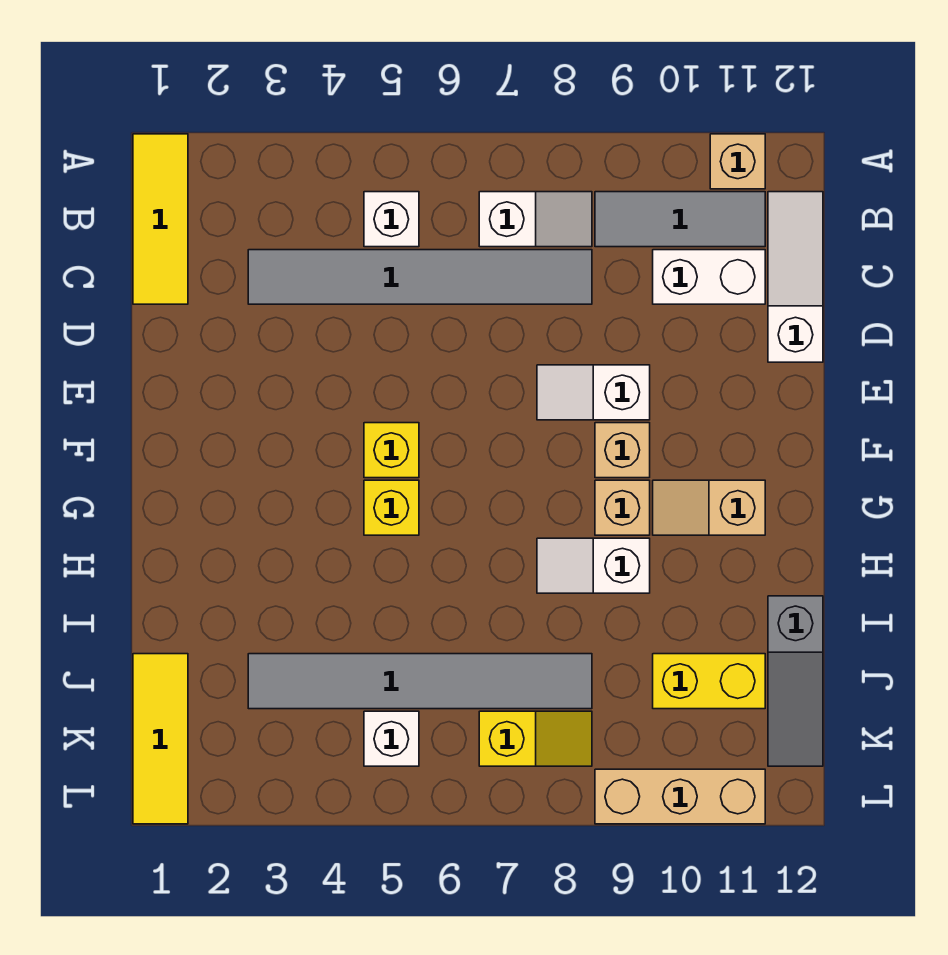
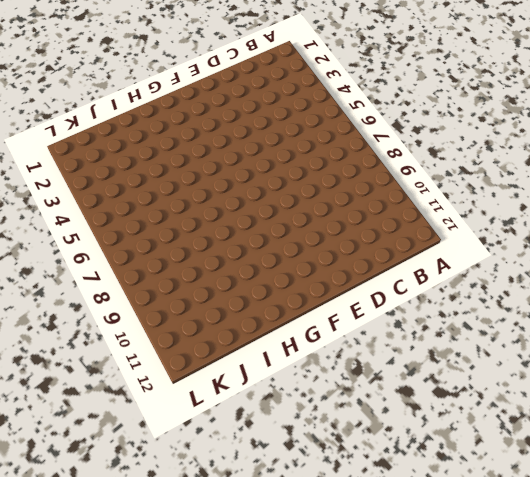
none -> yellow 1x3 tile [133,134,188,304]
none -> tan 1x1 brick [710,134,765,189]
none -> white 1x1 brick [364,192,419,247]

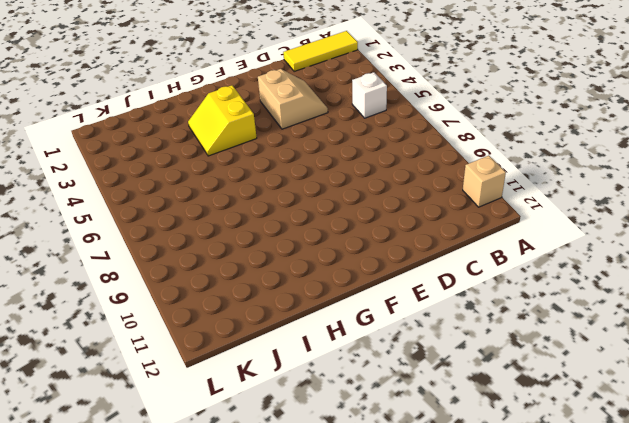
tan 2x2 slope [258,69,328,129] -> none
yellow 2x2 slope [188,85,257,156] -> none
none -> white 1x2 slope [479,192,592,247]
none -> grey 1x3 tile [595,192,765,247]
none -> white 1x3 slope [768,192,823,362]

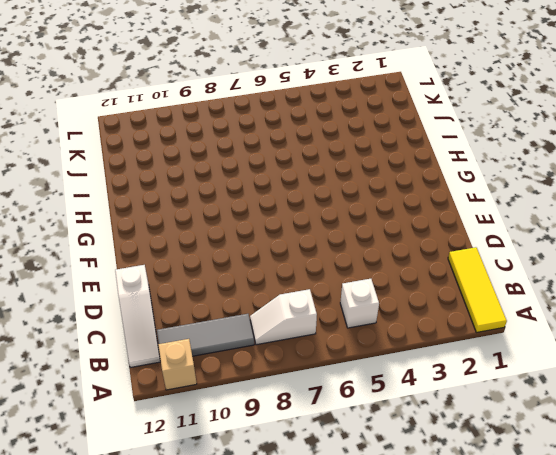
none -> grey 1x6 tile [248,250,592,304]
none -> white 1x2 brick [653,250,765,304]
none -> white 1x2 slope [537,365,650,420]

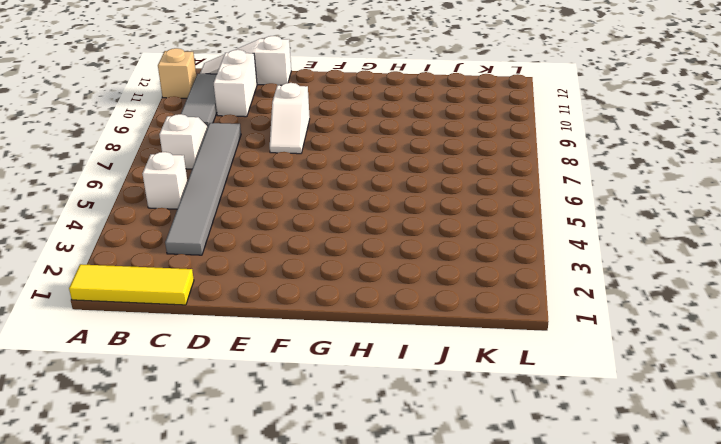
none -> yellow 1x1 brick [364,423,419,478]
none -> tan 1x1 brick [595,423,650,478]
none -> yellow 1x1 brick [364,480,419,535]

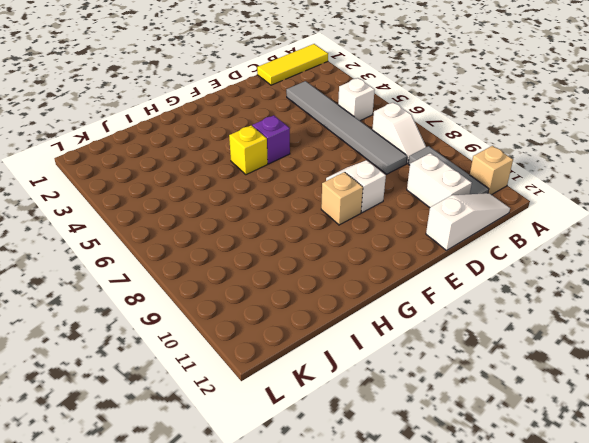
purple 1x1 brick [252,115,290,164] -> yellow 1x1 brick [364,423,419,478]
none -> tan 1x1 brick [595,480,650,535]
none -> tan 1x2 slope [653,480,765,535]
none -> white 1x2 slope [537,538,650,593]

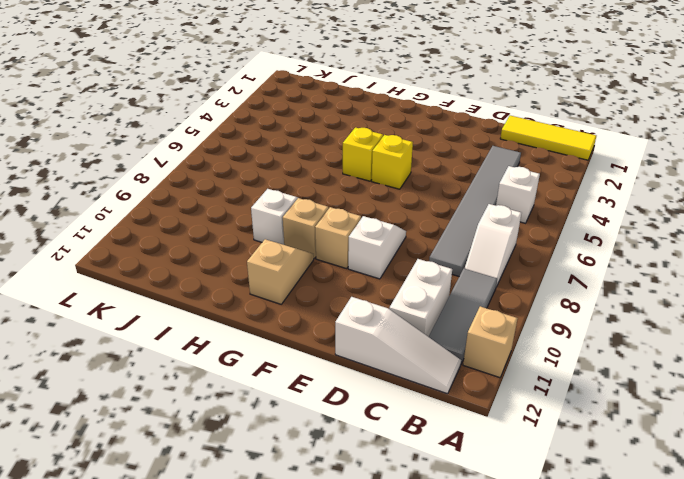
none -> grey 1x3 slope [768,596,823,766]
none -> yellow 1x3 tile [133,654,188,824]
none -> grey 1x6 tile [248,654,592,709]

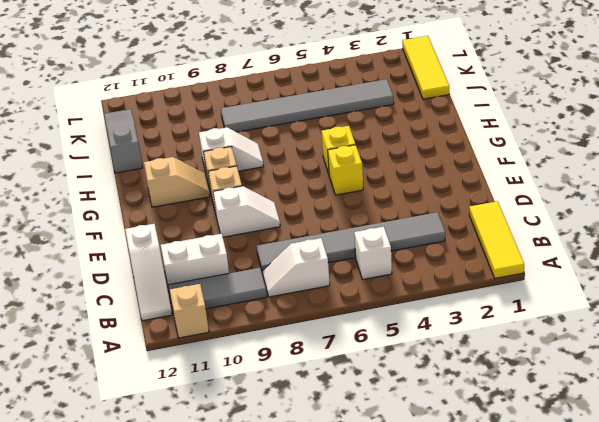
none -> yellow 1x2 brick [653,654,765,709]
none -> white 1x1 brick [364,711,419,766]
none -> yellow 1x2 slope [479,711,592,766]

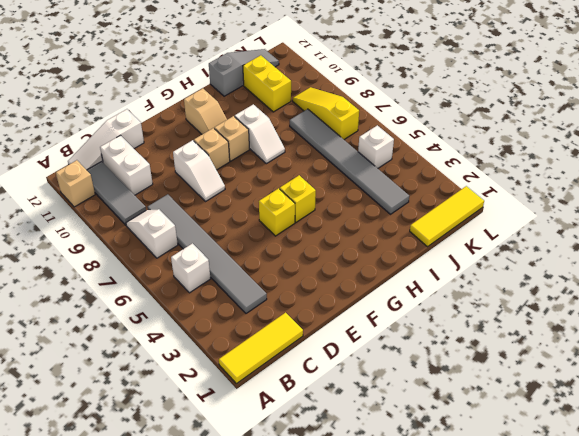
yellow 1x3 slope [293,87,359,139] -> yellow 1x2 slope [479,711,592,766]
none -> tan 1x3 brick [595,769,765,824]

